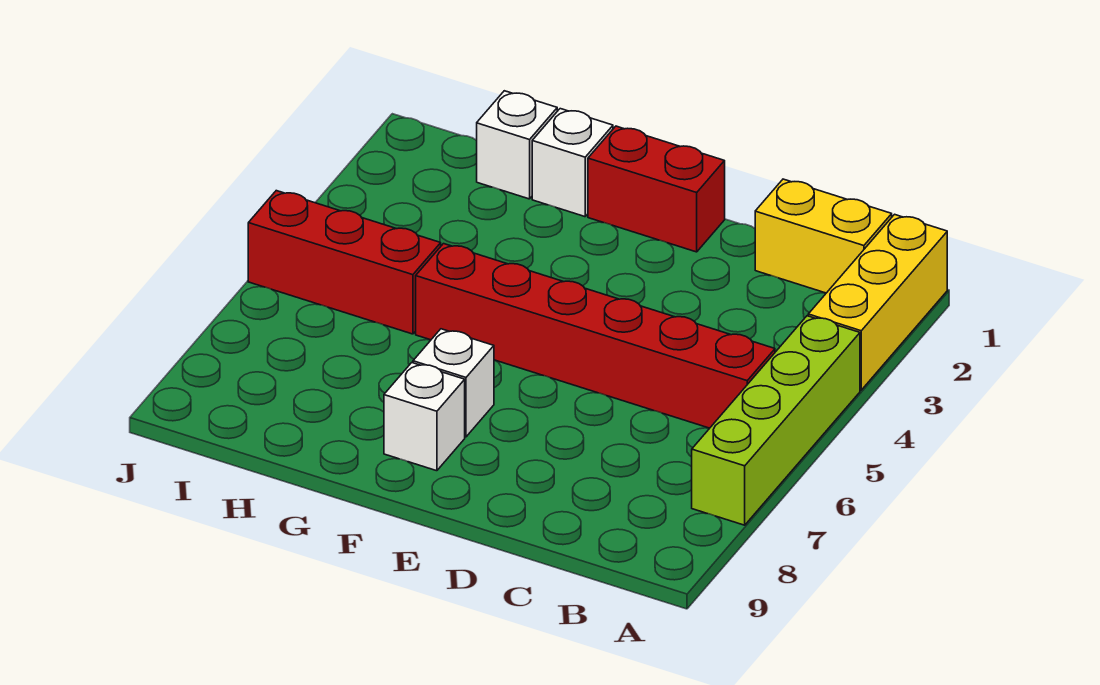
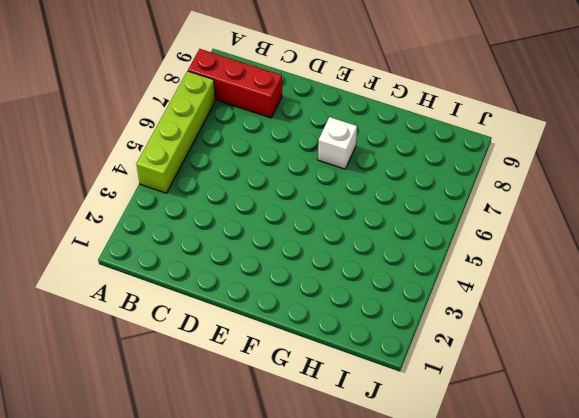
red 1x3 brick [188,49,282,118] -> red 1x3 brick moved to [248,191,441,334]
none -> yellow 1x3 brick [808,214,947,390]
none -> yellow 1x2 brick [755,179,892,293]

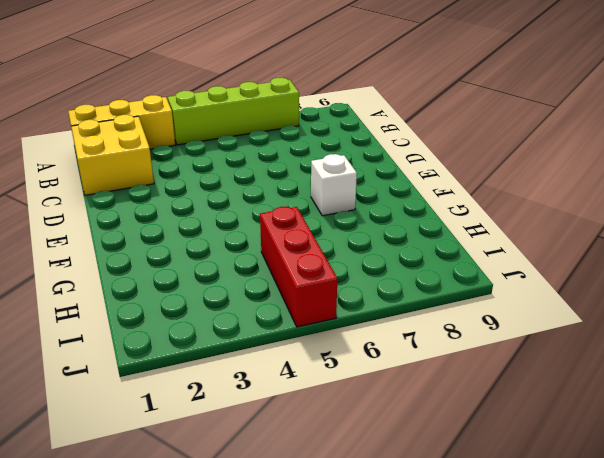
yellow 2x2 brick [71,115,154,195] -> yellow 1x2 brick [755,179,892,293]
none -> red 1x6 brick [416,244,775,428]
none -> red 1x2 brick [588,126,725,252]

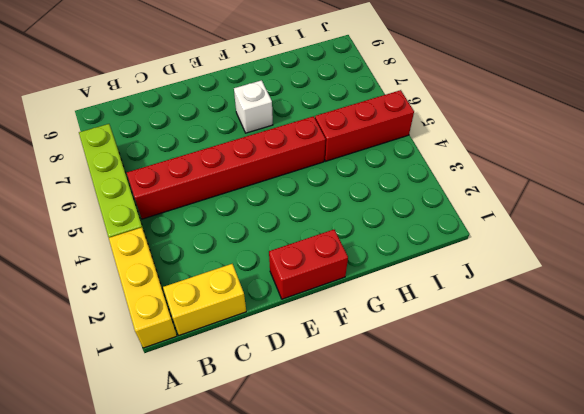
none -> white 1x1 brick [384,363,465,471]
none -> white 1x1 brick [532,109,613,217]

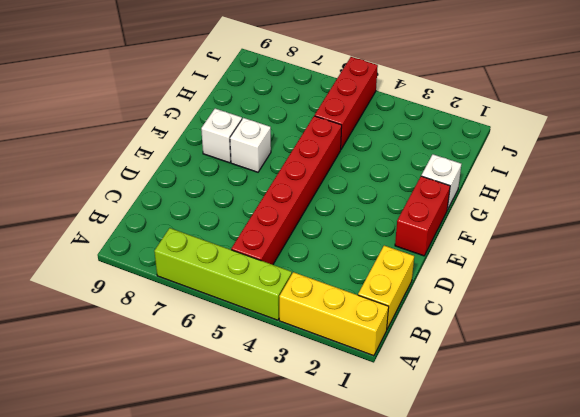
none -> white 1x1 brick [477,91,557,199]

